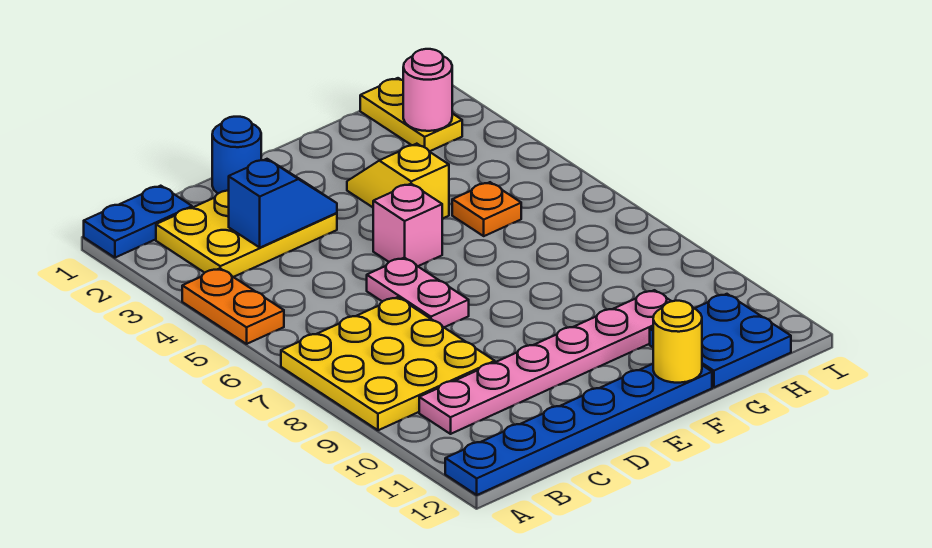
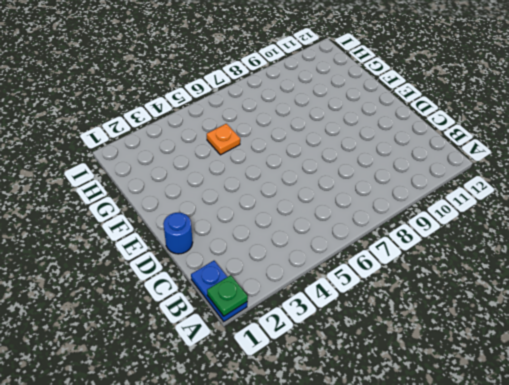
green 1x1 plate [207,275,248,316] -> none
none -> orange 1x2 plate [182,268,284,344]
none -> yellow 3x3 plate [281,297,495,430]
none -> blue 1x6 plate [445,364,712,495]

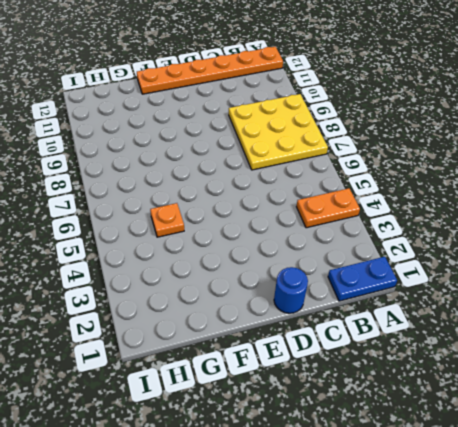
orange 1x2 plate [296,188,360,228] -> orange 1x2 plate turned to [182,268,284,344]
orange 1x6 plate [137,47,283,94] -> blue 1x6 plate [445,364,712,495]
none -> yellow 2x3 plate [156,191,337,277]
none -> pink 1x6 plate [419,290,671,434]
none -> pink 1x2 plate [367,258,469,327]

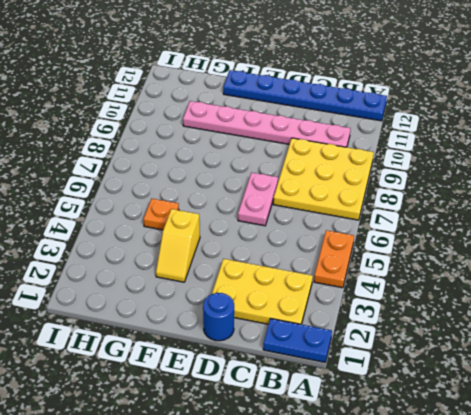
none -> pink 1x1 brick [373,184,442,266]
none -> blue 2x2 plate [650,294,791,387]
none -> yellow 1x2 plate [360,78,462,152]

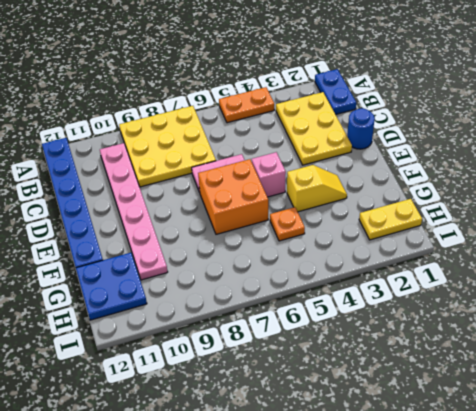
orange 2x2 brick [198,159,268,234] -> none
none -> blue 1x2 slope [229,159,337,248]
none -> yellow 1x1 round brick [653,301,702,383]
none -> pink 1x1 round brick [403,49,452,131]

